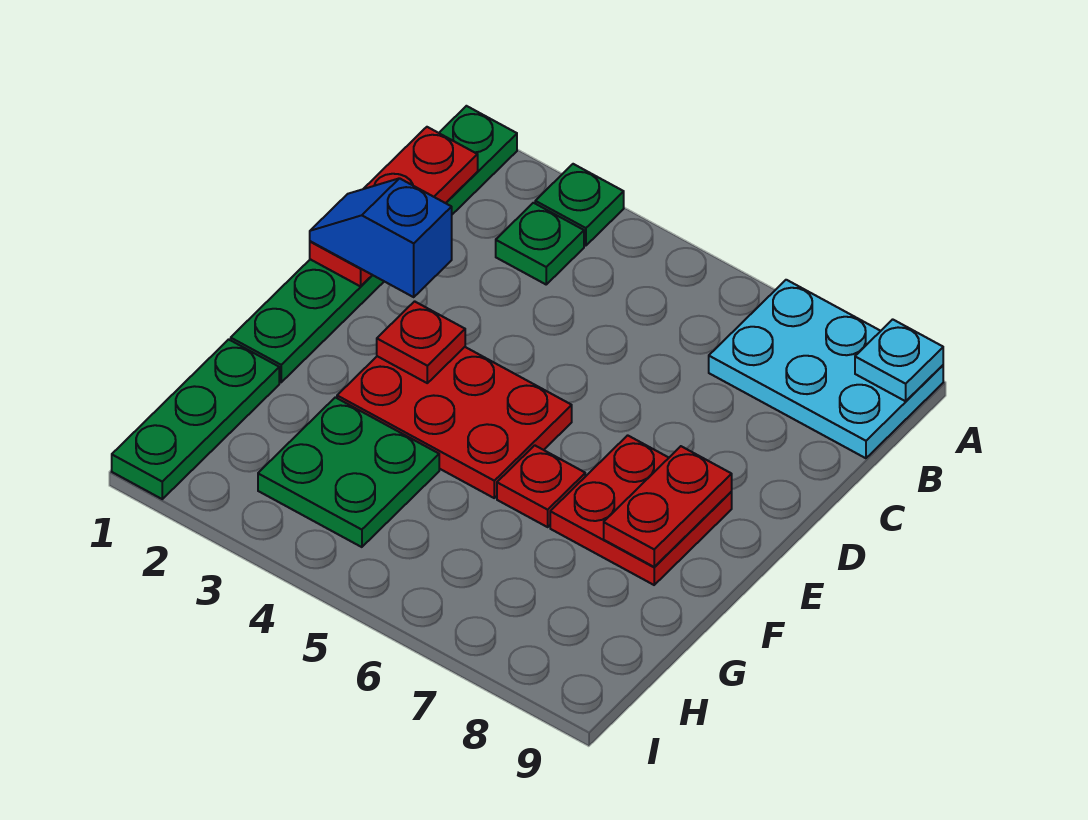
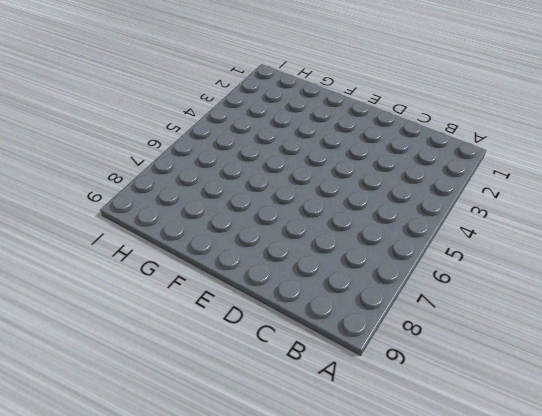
none -> green 1x6 plate [231,106,517,382]
none -> green 1x1 plate [535,164,624,246]
none -> cyan 2x3 plate [709,280,943,458]

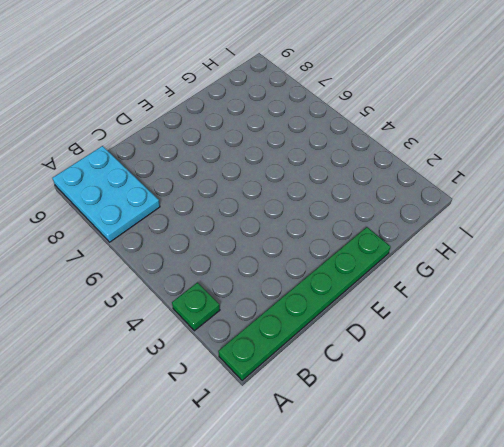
none -> green 1x1 plate [496,203,584,284]
none -> red 2x3 plate [337,347,572,498]
none -> red 2x2 plate [550,435,732,585]

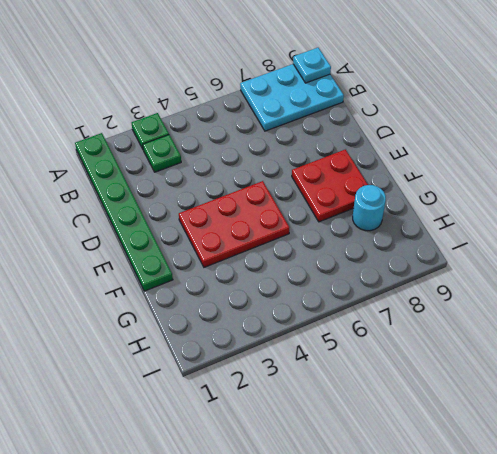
cyan 1x1 round brick [353,185,386,231] -> none
none -> red 1x1 plate [497,445,585,527]
none -> green 1x3 plate [112,339,279,499]
none -> green 2x2 plate [258,397,439,547]

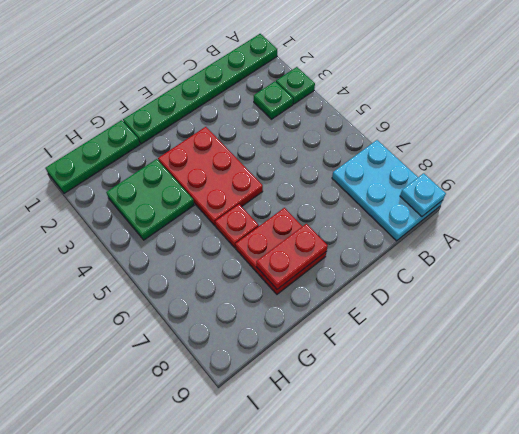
none -> red 1x3 plate [310,127,478,286]
none -> red 1x1 plate [377,301,465,383]
none -> blue 1x2 slope [310,178,452,297]

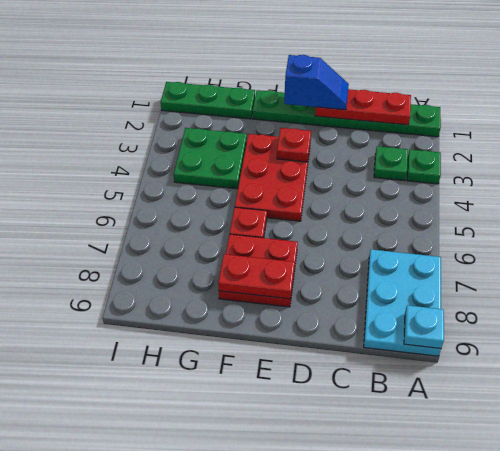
blue 1x2 slope [284,55,349,110] -> blue 1x2 slope turned to [310,178,452,297]

